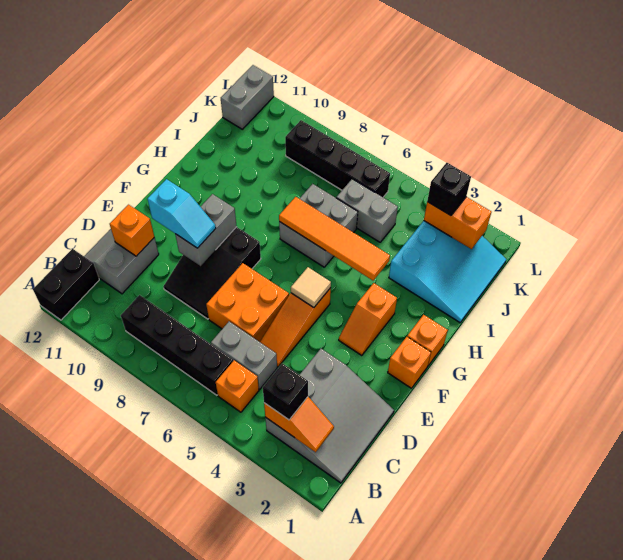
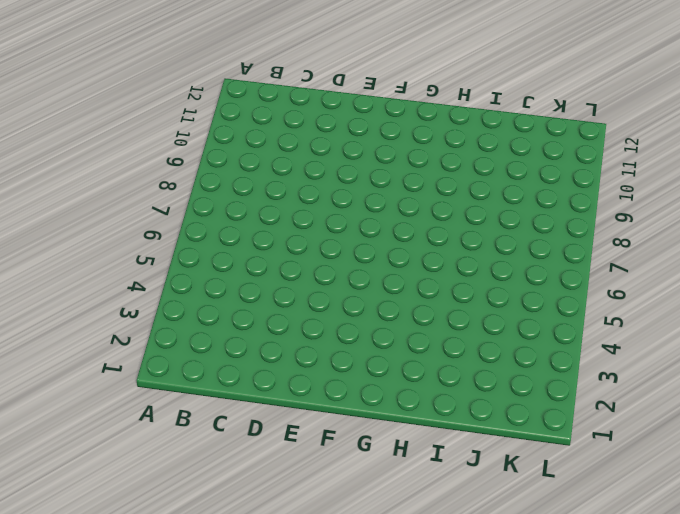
none -> black 1x2 brick [33,249,99,320]
none -> grey 3x3 slope [265,349,394,483]
none -> orange 1x1 brick [216,360,259,412]

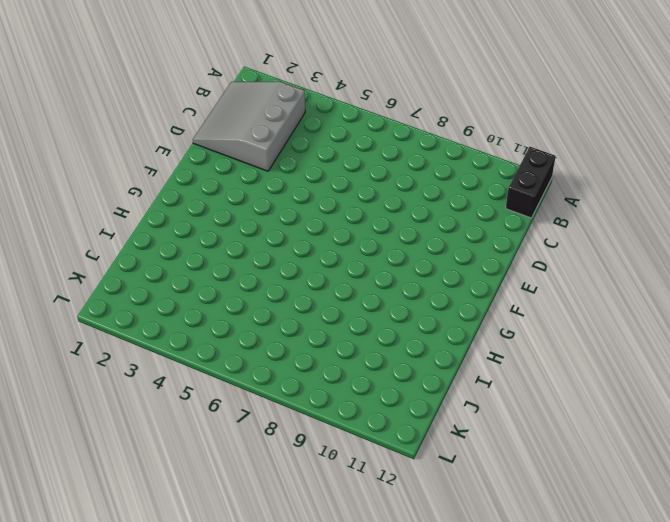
none -> orange 1x1 brick [216,360,259,412]
none -> black 1x4 brick [121,295,233,395]
none -> grey 1x2 brick [211,322,277,389]

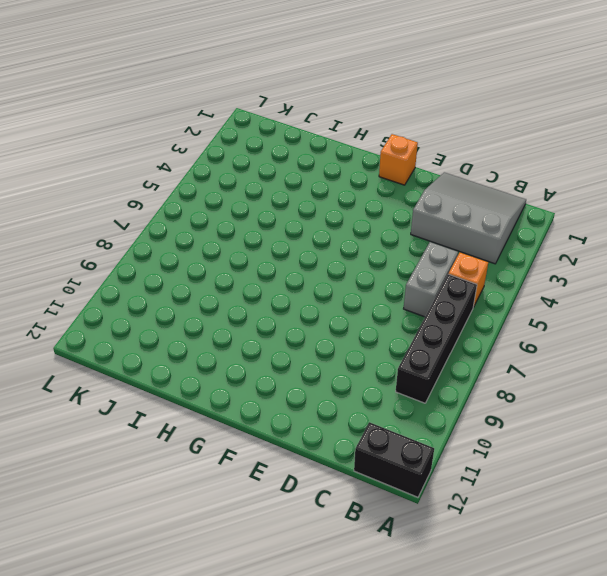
none -> grey 2x2 slope [84,229,159,294]
none -> orange 1x3 slope [260,288,331,367]
none -> orange 2x2 brick [206,263,289,342]

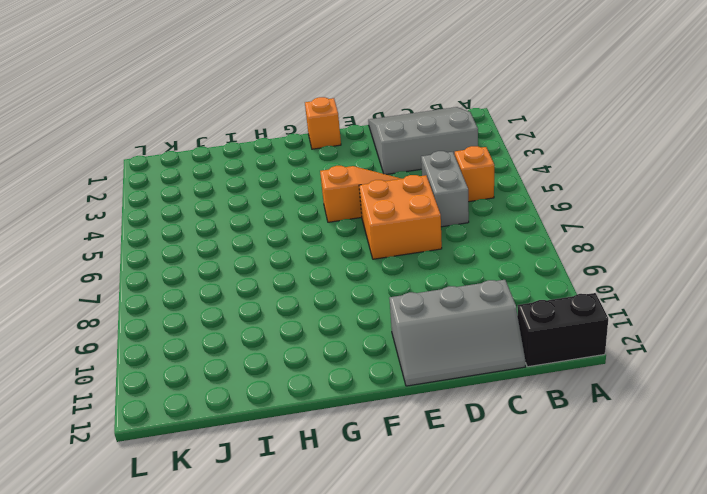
grey 2x3 slope [389,280,525,386] -> grey 2x2 slope [84,229,159,294]
none -> black 1x4 brick [121,295,233,395]
none -> black 2x3 slope [164,227,261,319]
none -> orange 1x2 slope [339,283,397,356]

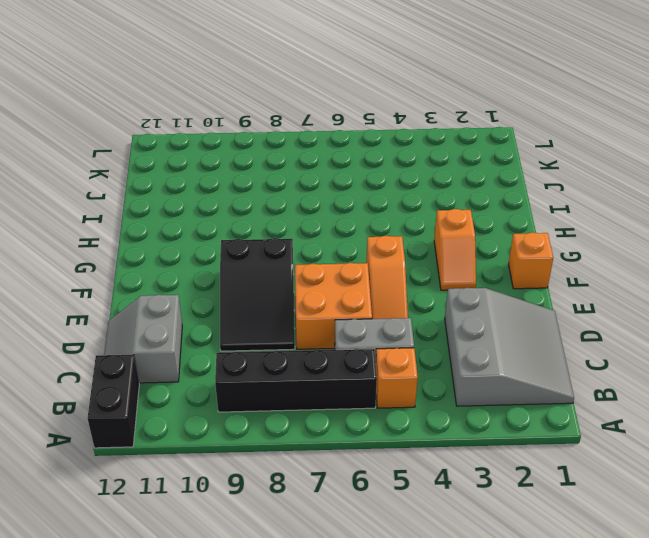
none -> orange 1x1 brick [407,315,448,366]
none -> grey 2x2 brick [279,184,358,267]
none -> cyan 3x3 slope [389,221,506,323]

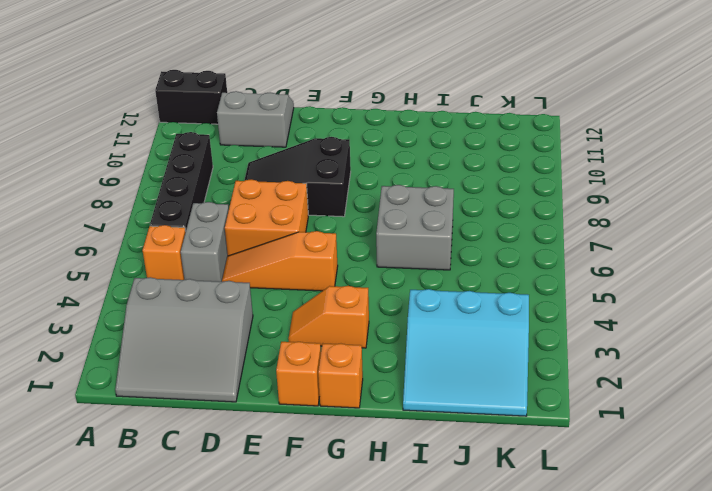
none -> grey 1x2 brick [336,179,398,242]
none -> black 1x4 brick [285,120,390,197]
none -> grey 1x2 brick [221,65,274,129]

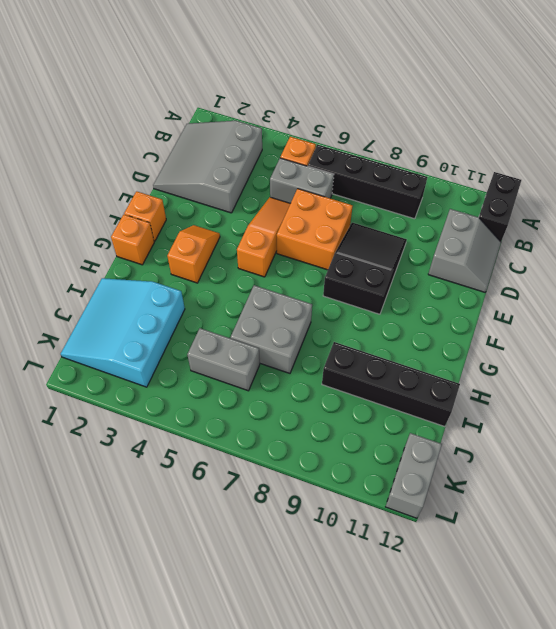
black 1x4 brick [322,342,460,427] -> black 1x4 brick moved to [285,120,390,197]
none -> orange 1x2 slope [264,397,334,452]
none -> orange 1x1 brick [110,205,154,256]
none -> grey 1x2 brick [175,194,237,266]

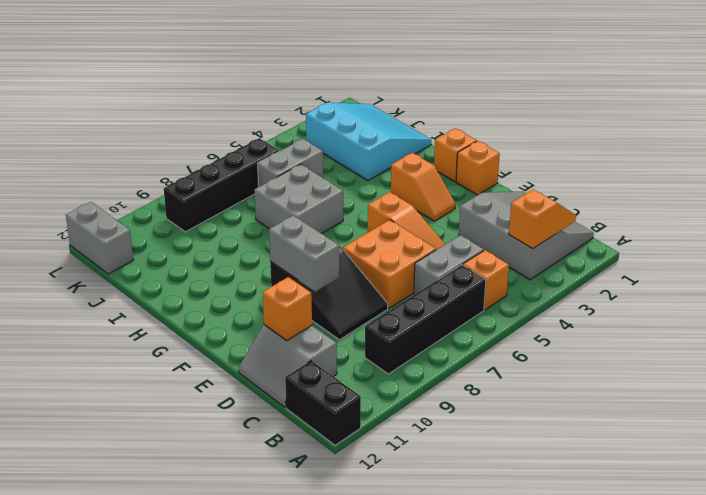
none -> tan 1x1 tile [291,267,331,308]
none -> orange 1x4 tile [279,197,390,280]
none -> orange 1x2 brick [424,197,491,249]

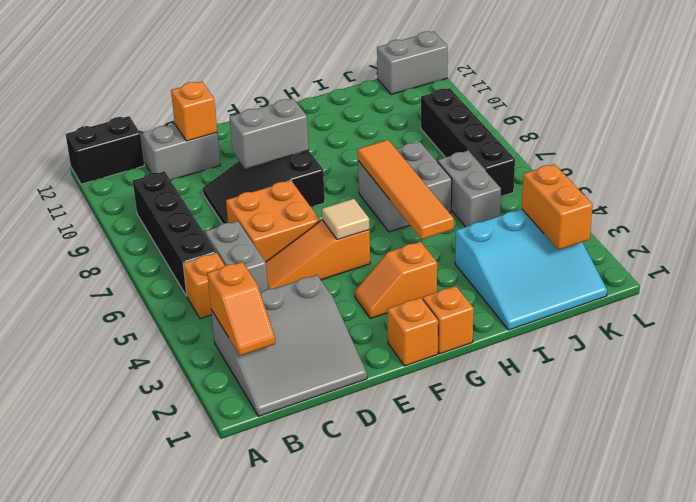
none -> black 1x1 brick [263,363,308,420]
none -> cyan 1x2 slope [147,179,216,248]
none -> black 1x1 brick [427,163,471,216]

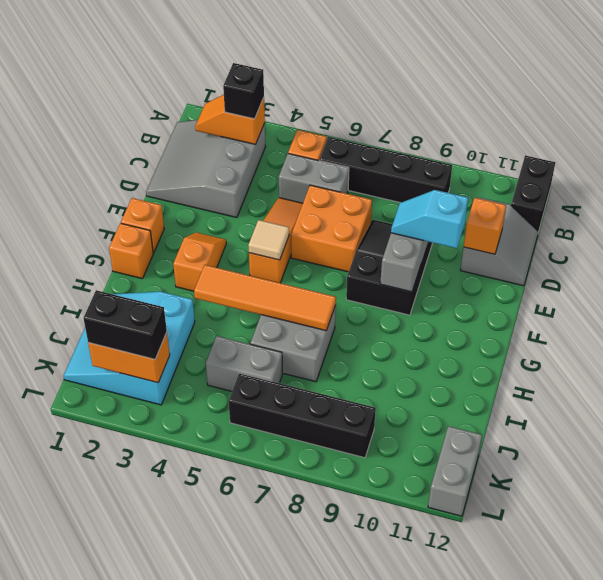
black 1x2 brick [83,290,167,359] -> black 1x1 brick [427,163,471,216]

